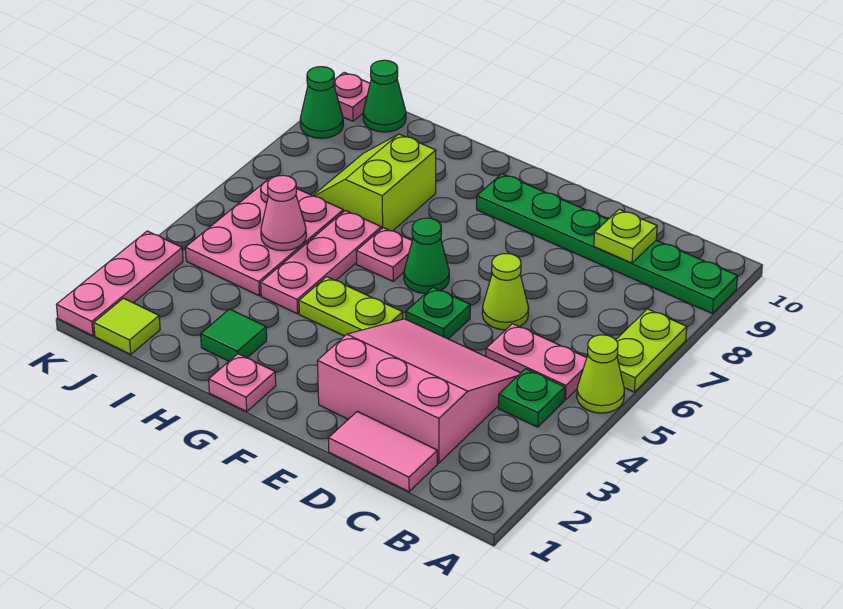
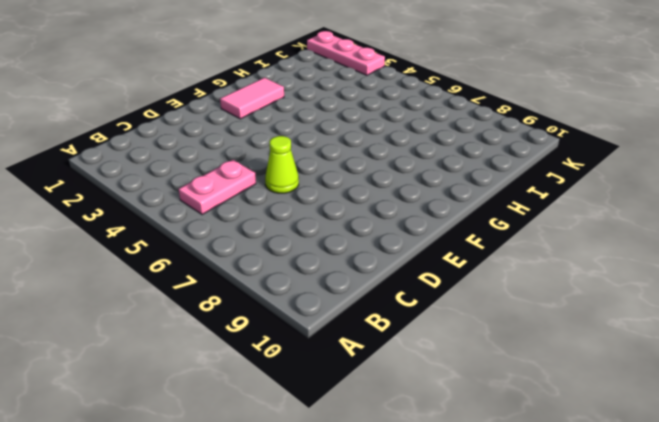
pink 1x2 tile [220,78,284,119] -> pink 1x2 tile moved to [328,411,437,492]
none -> lime 1x1 cone [577,335,624,413]
none -> lime 1x2 plate [616,309,687,392]
none -> green 1x6 plate [477,174,737,314]

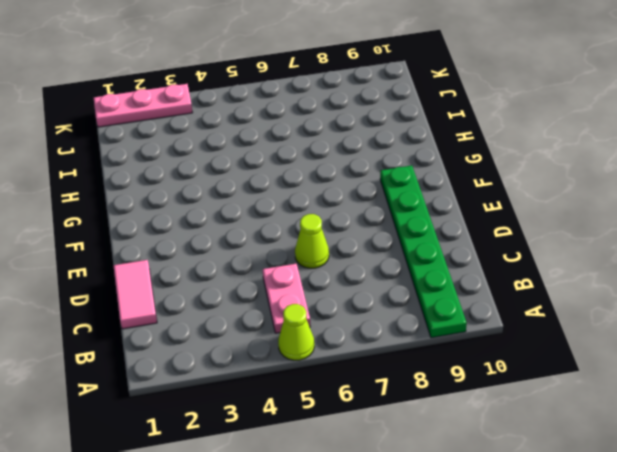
none -> lime 1x2 plate [616,309,687,392]
none -> green 1x1 plate [498,369,565,427]
none -> pink 3x3 slope [318,319,520,463]

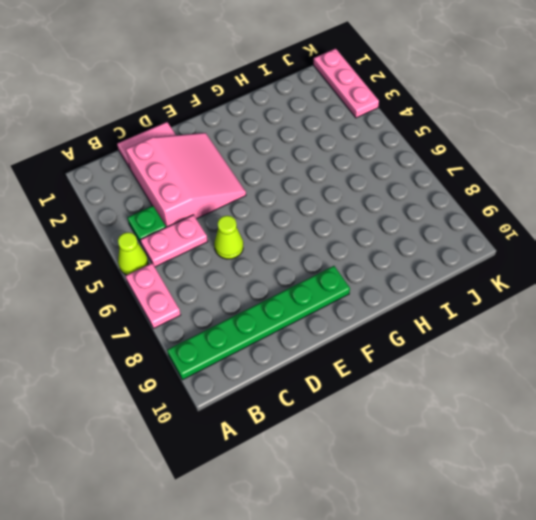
pink 1x2 plate [126,263,181,329] -> lime 1x2 plate [616,309,687,392]
pink 3x3 slope [126,133,246,227] -> pink 3x3 slope turned to [318,319,520,463]
none -> green 1x1 plate [406,287,470,339]
none -> lime 1x2 plate [299,277,403,336]
none -> green 1x1 cone [404,218,449,293]

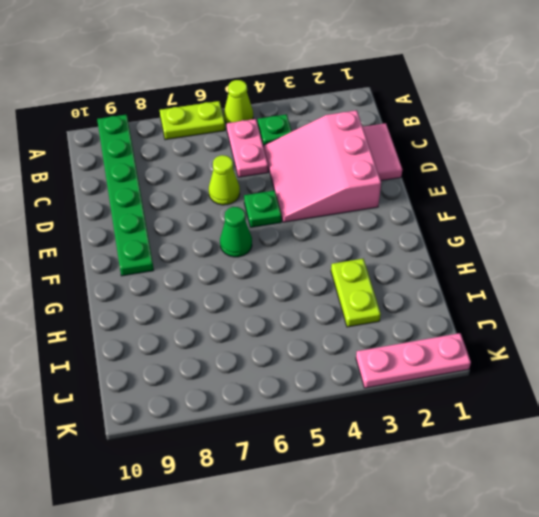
lime 1x2 plate [331,259,381,327] -> lime 1x2 plate moved to [299,277,403,336]
none -> pink 1x1 plate [209,354,276,411]
none -> pink 1x1 plate [356,228,412,281]
none -> green 1x1 tile [201,309,267,361]

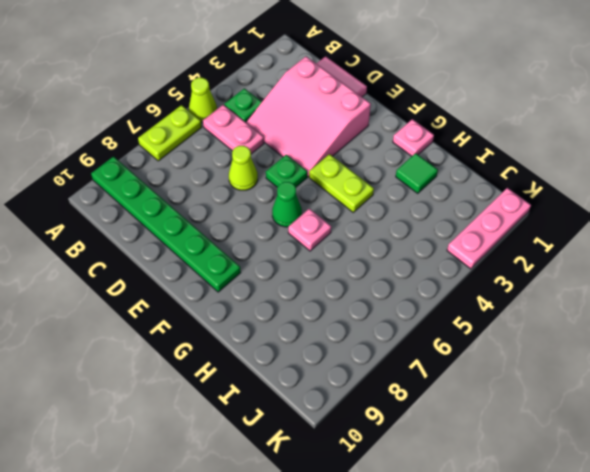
none -> pink 1x3 plate [261,211,381,314]
none -> lime 2x2 slope [313,134,436,231]
none -> pink 2x3 plate [186,177,343,296]

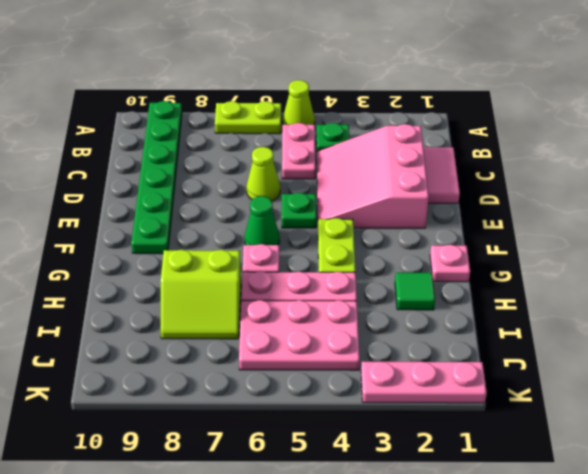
none -> lime 1x1 tile [94,298,160,354]
none -> green 1x1 cone [363,60,406,132]
none -> green 1x1 cone [300,67,343,138]

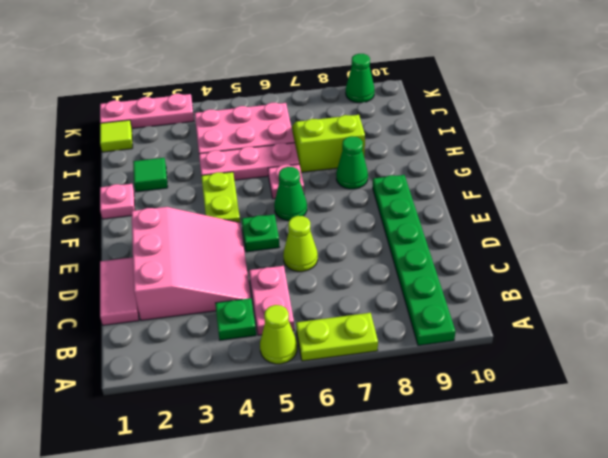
green 1x1 cone [336,136,368,189] -> green 1x1 cone moved to [363,60,406,132]
none -> pink 1x1 plate [334,72,370,121]
none -> lime 1x1 plate [594,209,657,263]
none -> pink 1x1 cone [261,175,306,251]

